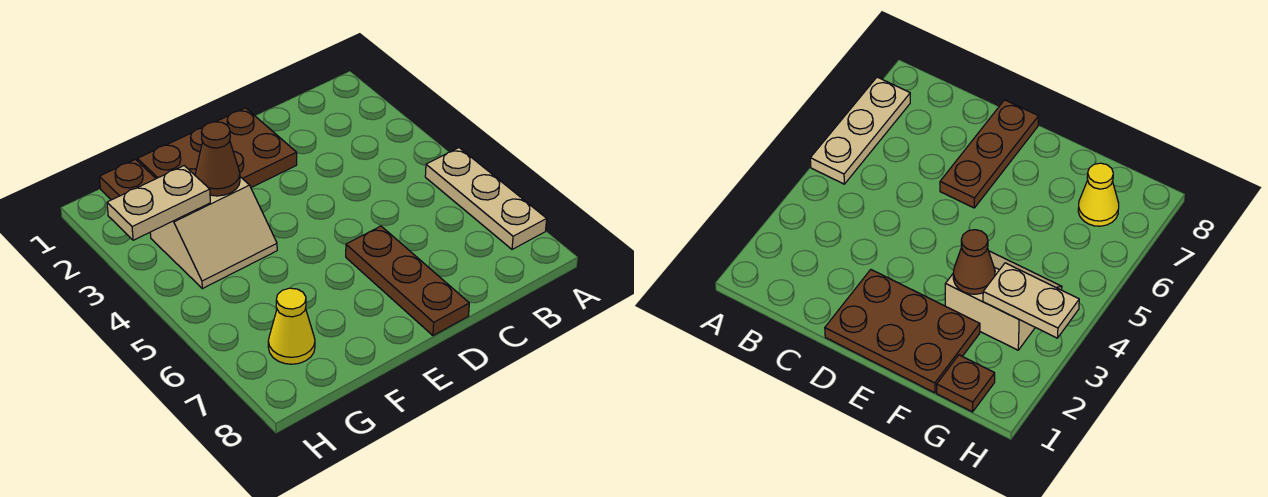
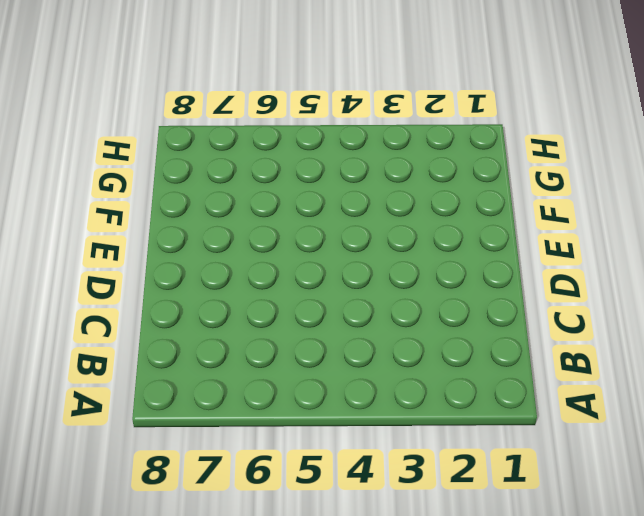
none -> tan 1x3 plate [425,148,547,249]
none -> brown 2x3 plate [137,108,297,187]

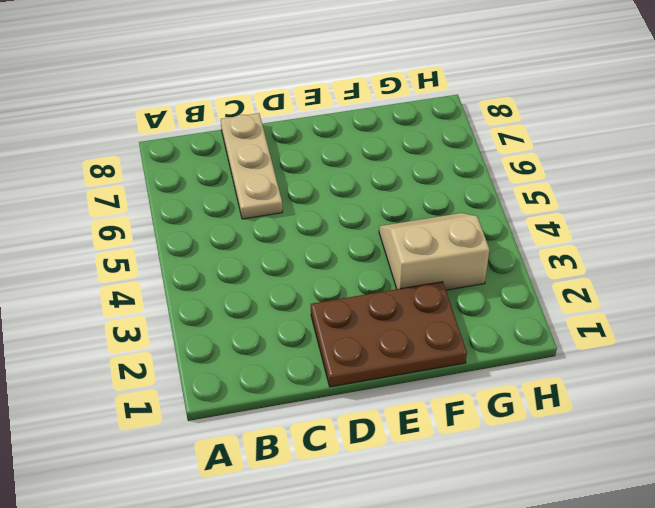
tan 1x3 plate [221,113,282,219] -> tan 1x3 plate moved to [425,148,547,249]
none -> brown 1x3 plate [346,226,469,336]
none -> brown 1x1 plate [99,159,156,200]

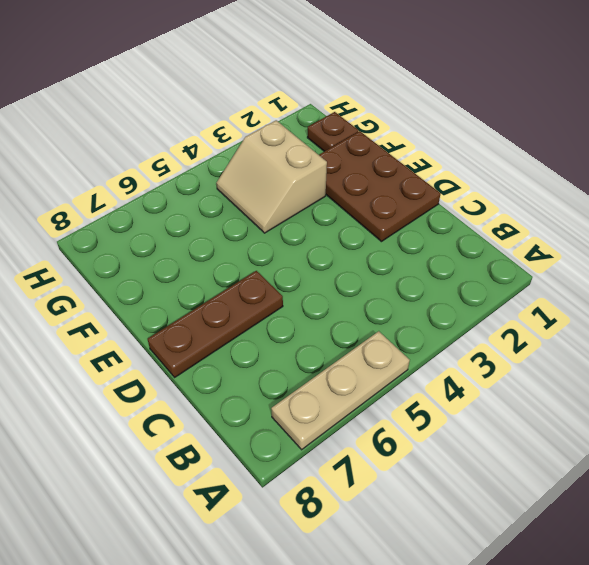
none -> yellow 1x1 cone [268,288,315,364]
none -> brown 1x1 cone [195,122,240,196]

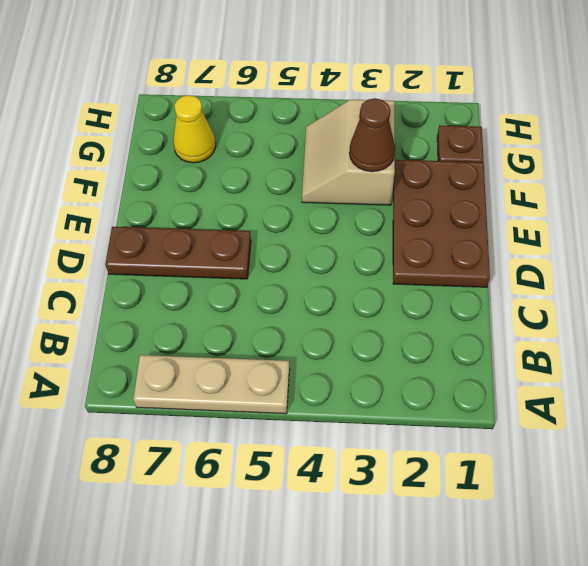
none -> tan 1x2 plate [107,166,210,240]

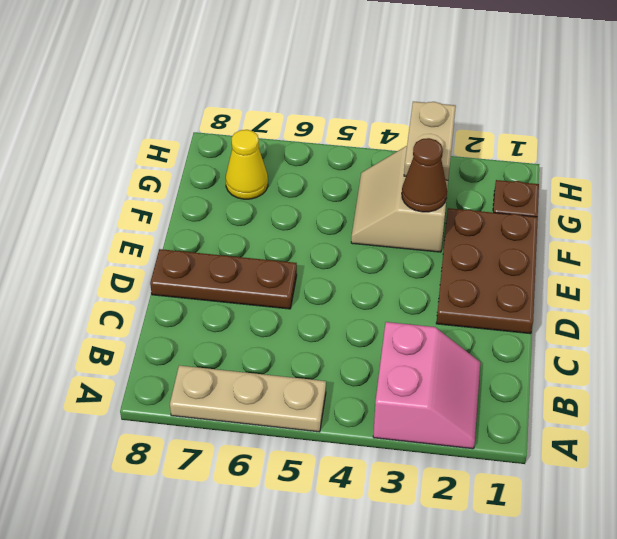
pink 2x2 slope [373,322,480,449] -> none

